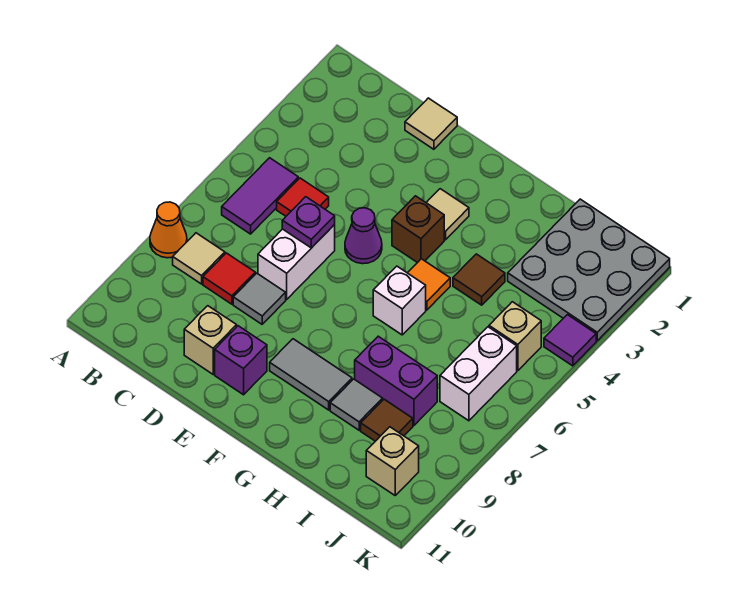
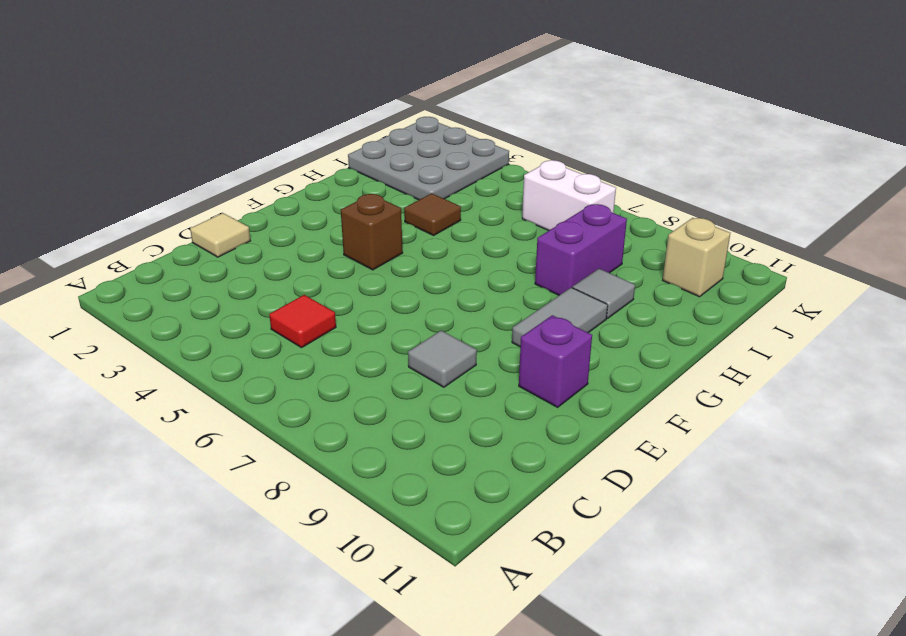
none -> orange 1x1 cone [150,202,187,258]
none -> purple 1x2 tile [222,158,298,234]
none -> tan 1x1 tile [173,233,225,284]

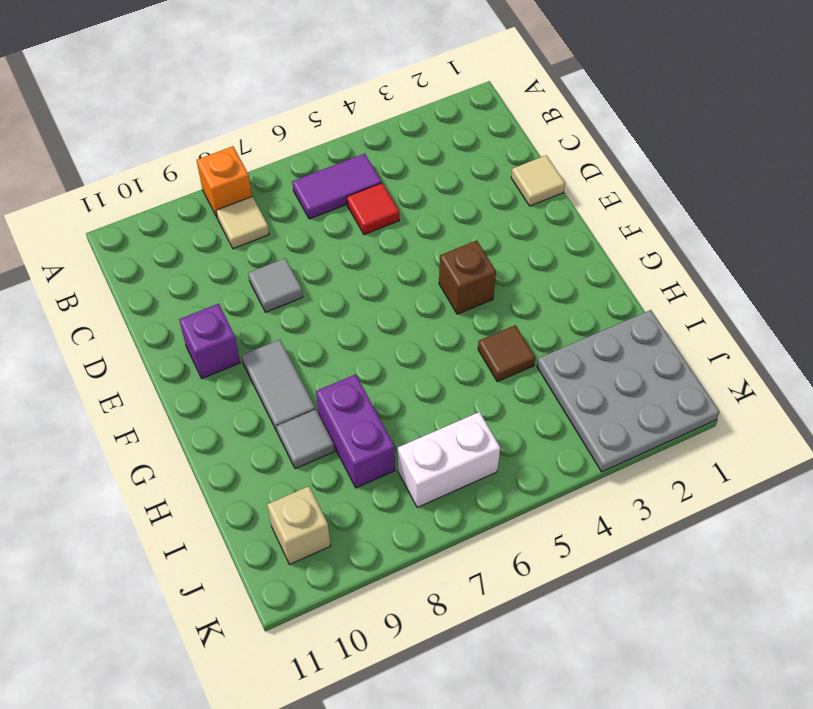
orange 1x1 brick [197,146,252,217] -> orange 1x1 cone [150,202,187,258]
none -> red 1x1 tile [203,253,255,304]
none -> white 1x2 brick [258,225,335,299]
none -> tan 1x1 brick [184,306,237,374]

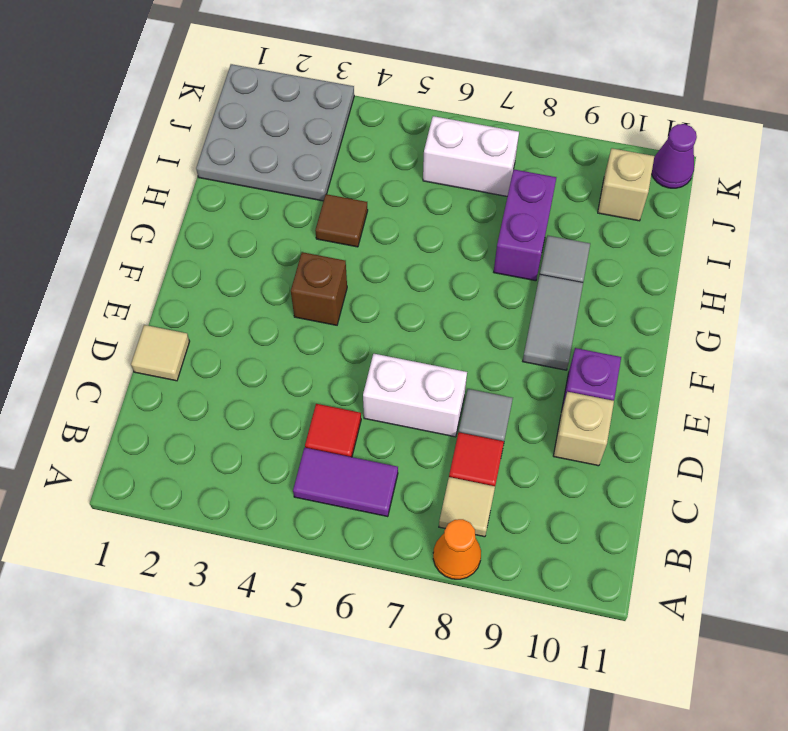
purple 1x1 cone [652,124,697,188] -> purple 1x1 cone moved to [345,208,382,264]
none -> tan 1x1 tile [426,189,469,240]
none -> orange 1x1 tile [408,259,450,310]
none -> white 1x1 brick [373,266,426,335]

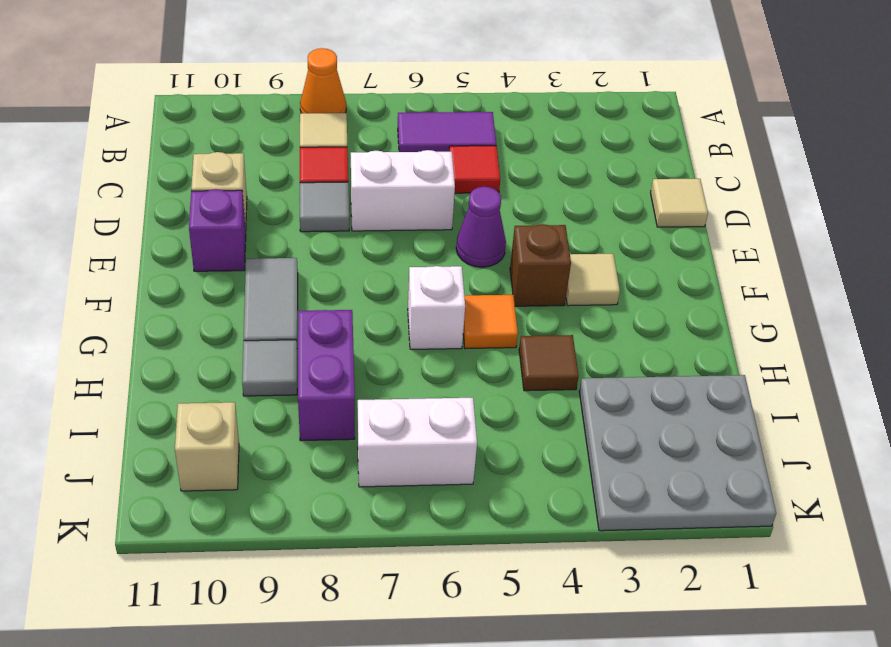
none -> brown 1x1 tile [361,399,413,441]
none -> tan 1x1 brick [489,302,541,371]
none -> purple 1x1 tile [544,315,596,366]

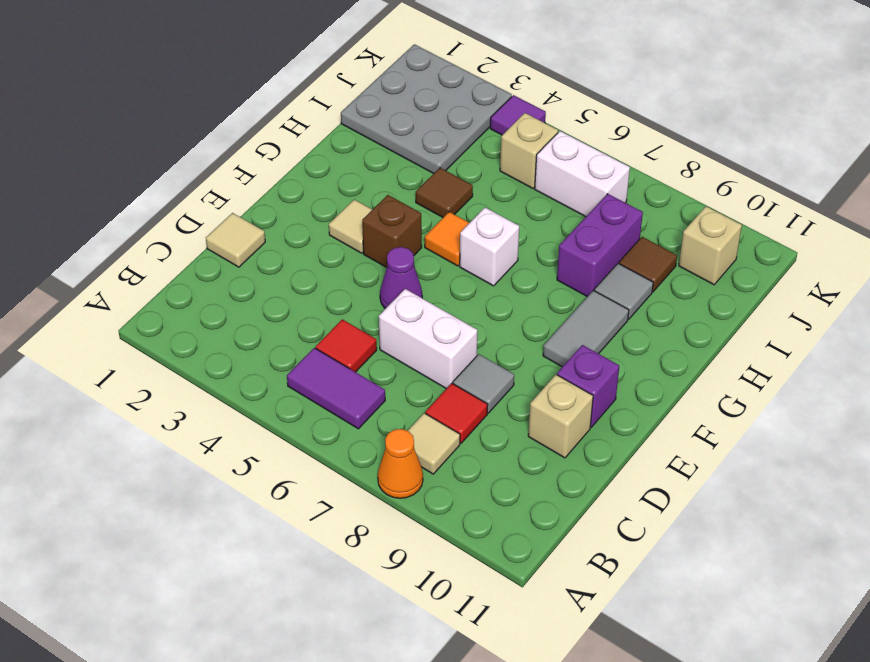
none -> purple 1x1 plate [282,197,335,248]

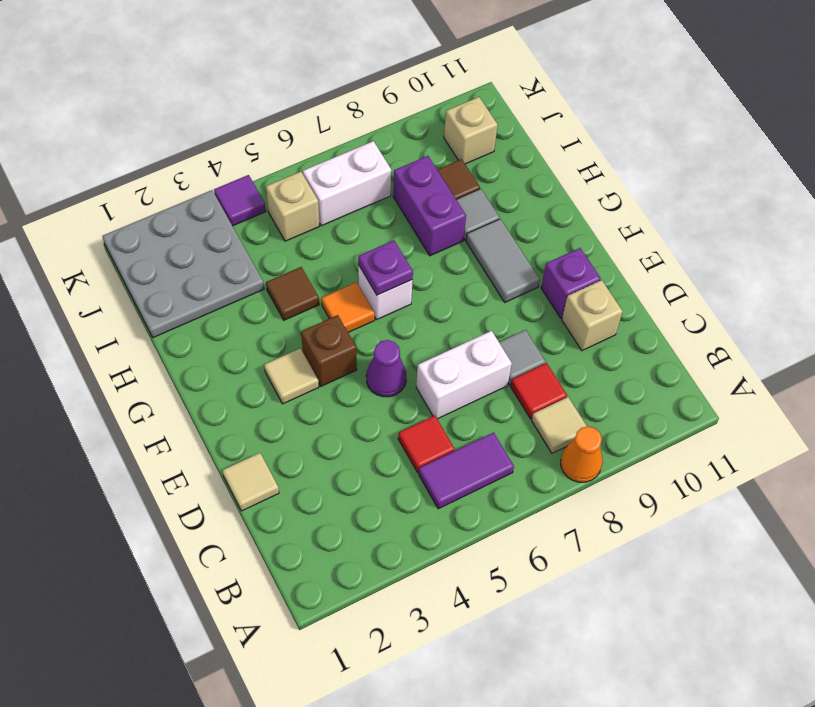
purple 1x1 plate [358,240,413,295] -> purple 1x1 plate moved to [282,197,335,248]

